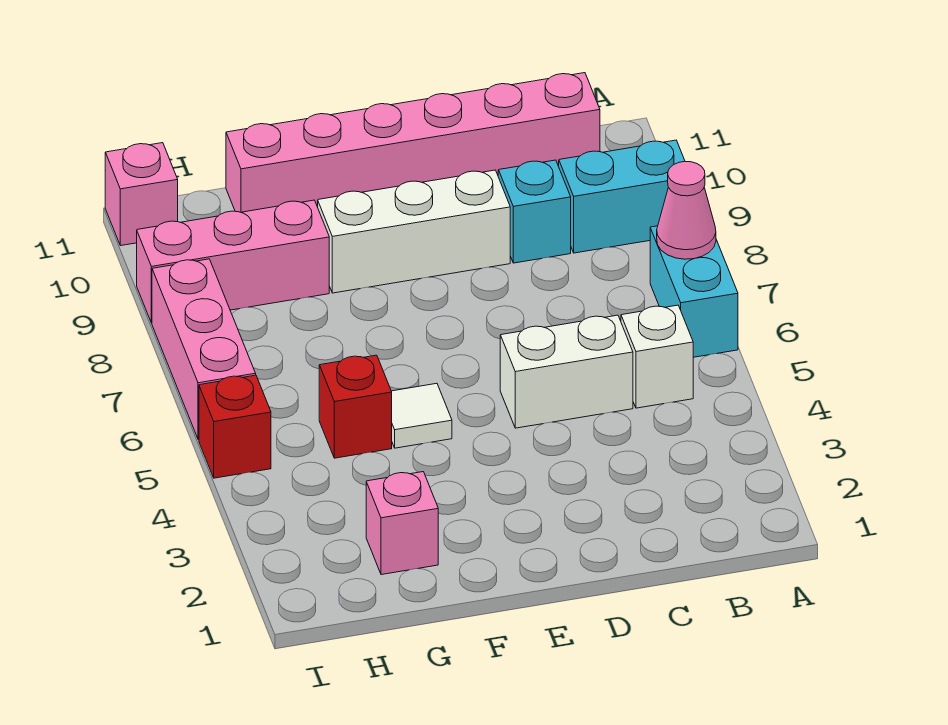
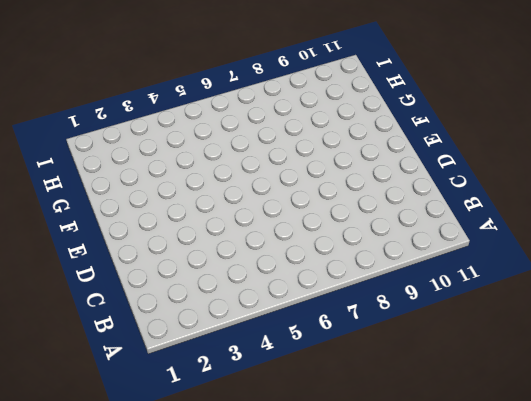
none -> cyan 1x2 brick [650,226,738,357]
none -> cyan 1x2 brick [559,140,685,253]
none -> white 1x1 brick [621,305,693,408]

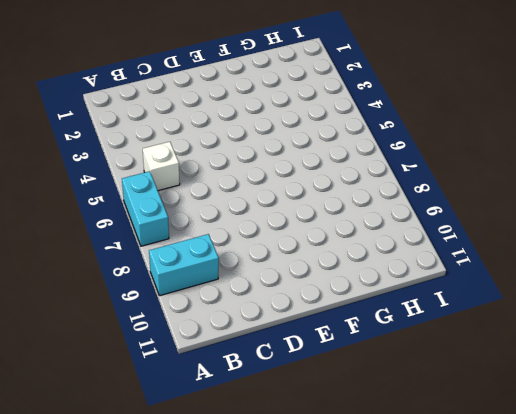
none -> pink 1x6 brick [226,73,600,212]
none -> white 1x2 brick [500,315,633,428]
none -> cyan 1x1 brick [498,160,571,263]

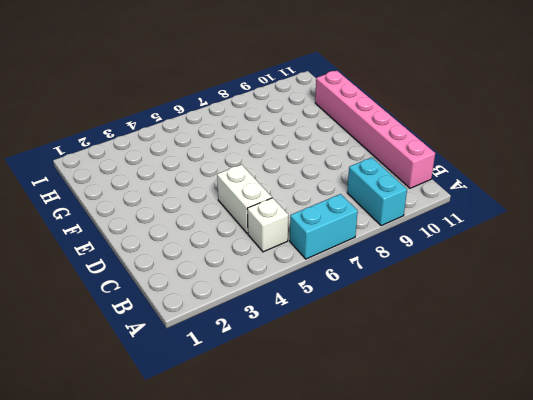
none -> cyan 1x1 brick [498,160,571,263]
none -> white 1x3 brick [318,170,510,293]
none -> white 1x1 tile [391,383,452,448]

